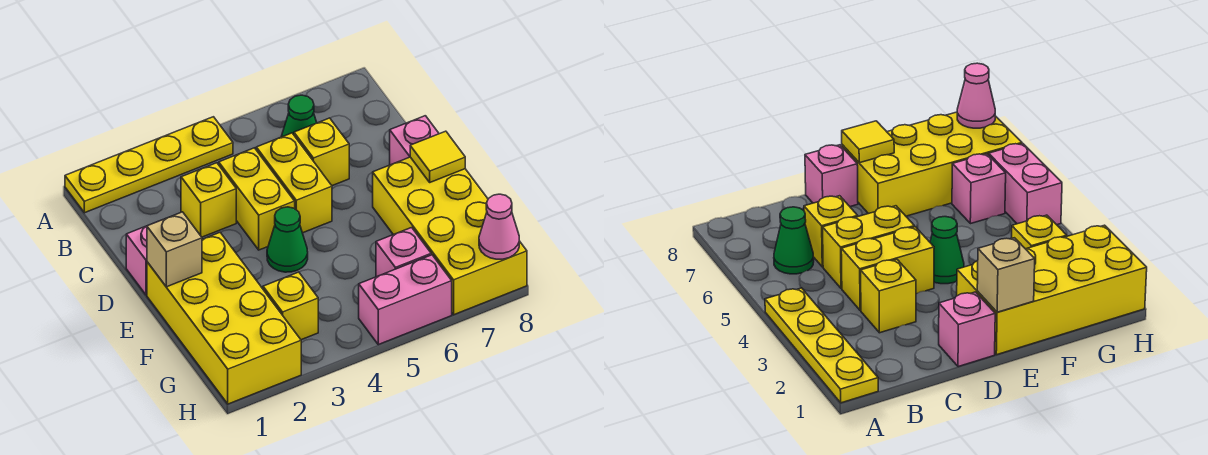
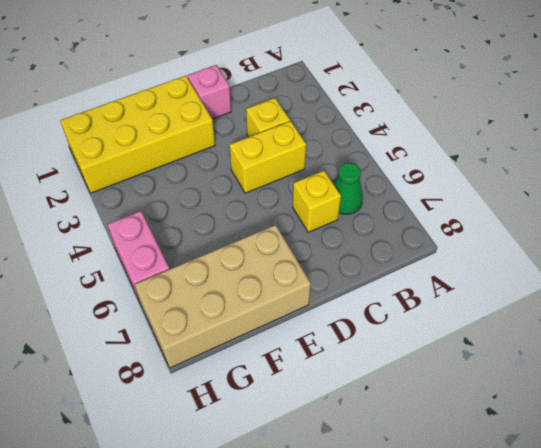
tan 2x4 brick [135,225,311,368] -> yellow 2x4 brick [373,157,527,315]
none -> yellow 1x4 plate [65,117,233,213]
none -> yellow 1x2 brick [256,133,332,233]
none -> pink 1x1 brick [390,116,439,165]

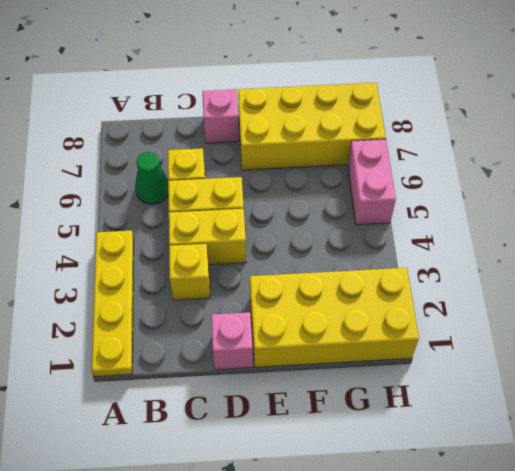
none -> green 1x1 cone [267,207,308,272]
none -> yellow 1x1 brick [263,272,318,340]
none -> pink 1x1 brick [376,228,431,277]

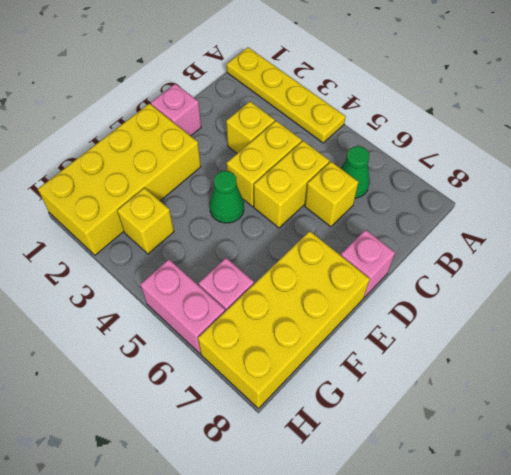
none -> tan 1x1 brick [147,212,202,287]
none -> yellow 1x1 tile [410,131,465,182]
none -> pink 1x1 cone [479,194,519,259]

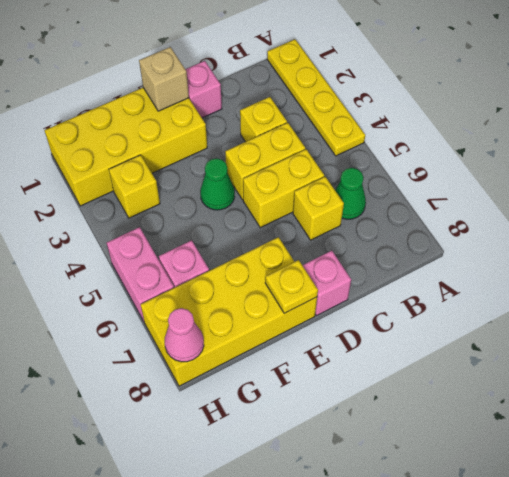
yellow 1x1 plate [265,260,318,313] -> yellow 1x1 tile [410,131,465,182]

